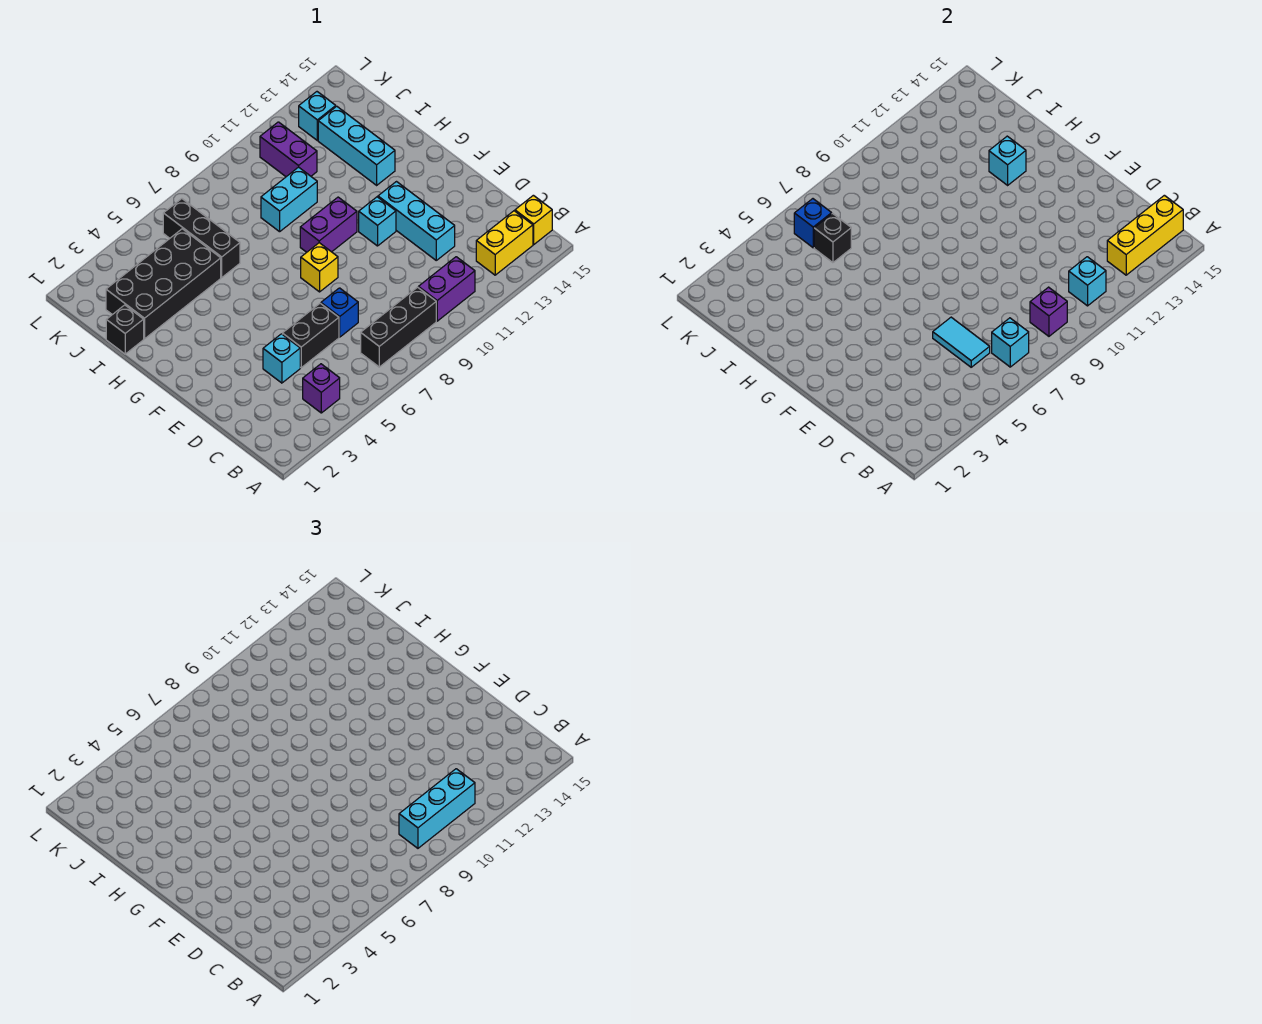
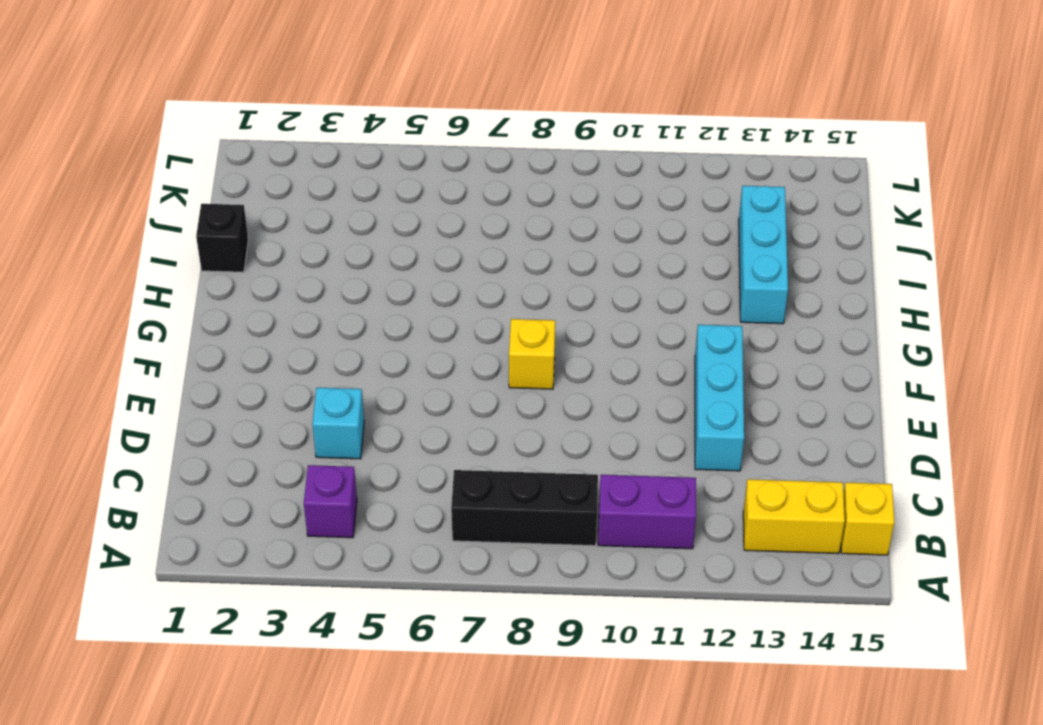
none -> black 1x2 brick [282,303,339,368]
none -> blue 1x1 brick [321,288,358,337]
none -> cyan 1x1 brick [359,197,396,246]

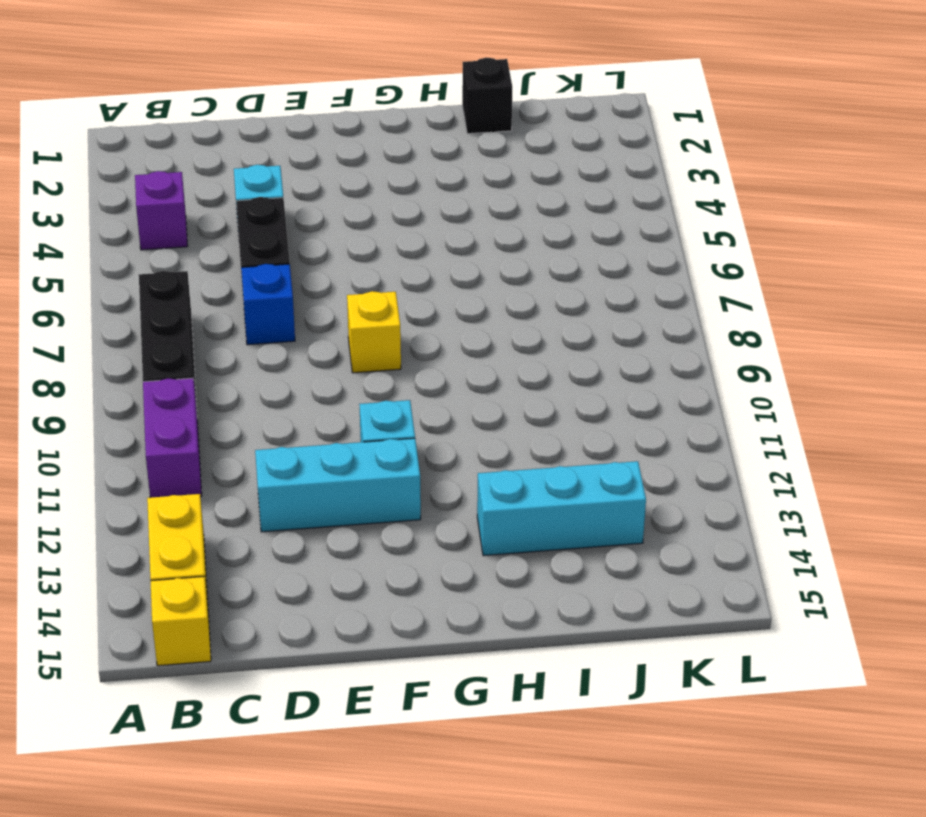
none -> purple 1x2 brick [300,197,357,252]
none -> black 2x4 brick [106,229,221,339]
none -> black 1x3 brick [163,199,240,277]

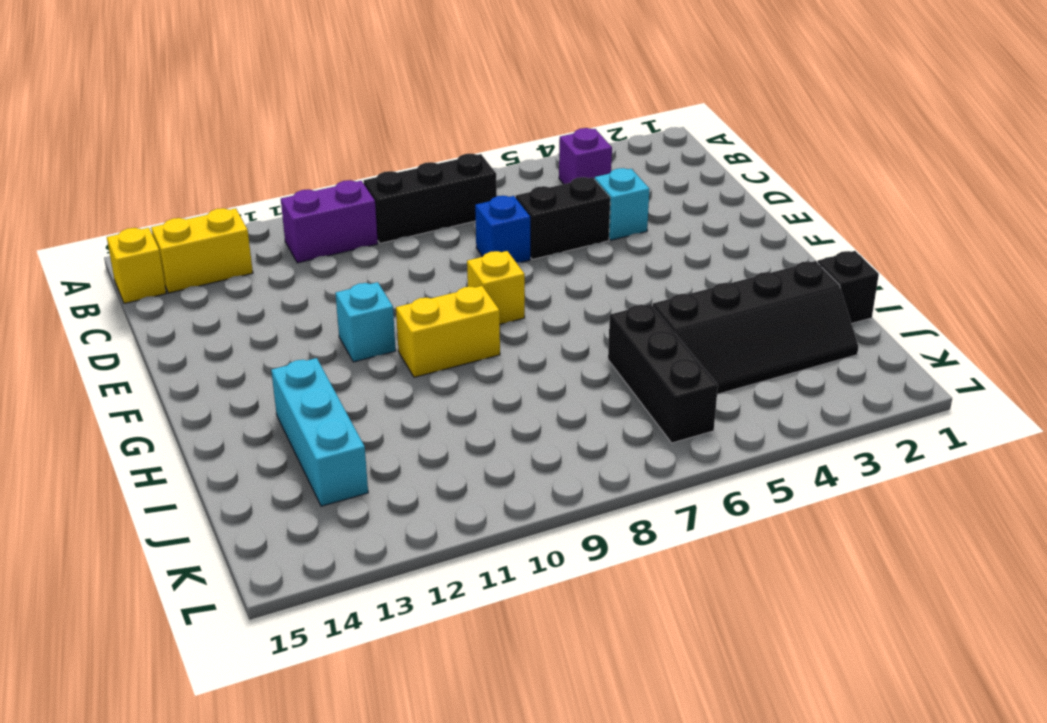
yellow 1x2 brick [396,286,500,377] -> purple 1x2 brick [300,197,357,252]
black 2x4 slope [653,261,858,394] -> black 2x4 brick [106,229,221,339]
none -> cyan 1x3 brick [378,182,455,260]
none -> cyan 1x2 brick [261,167,317,232]
none -> purple 1x2 brick [260,122,317,177]

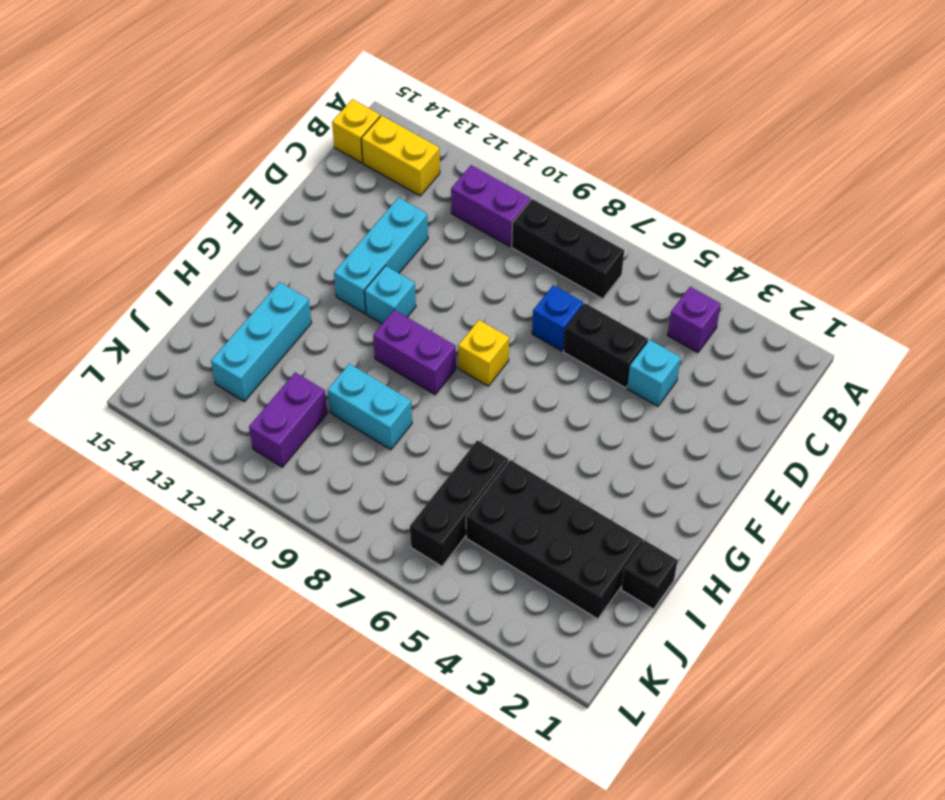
none -> cyan 1x1 brick [299,92,336,140]
none -> cyan 1x1 brick [992,318,1029,367]
none -> purple 1x1 brick [1030,287,1067,336]

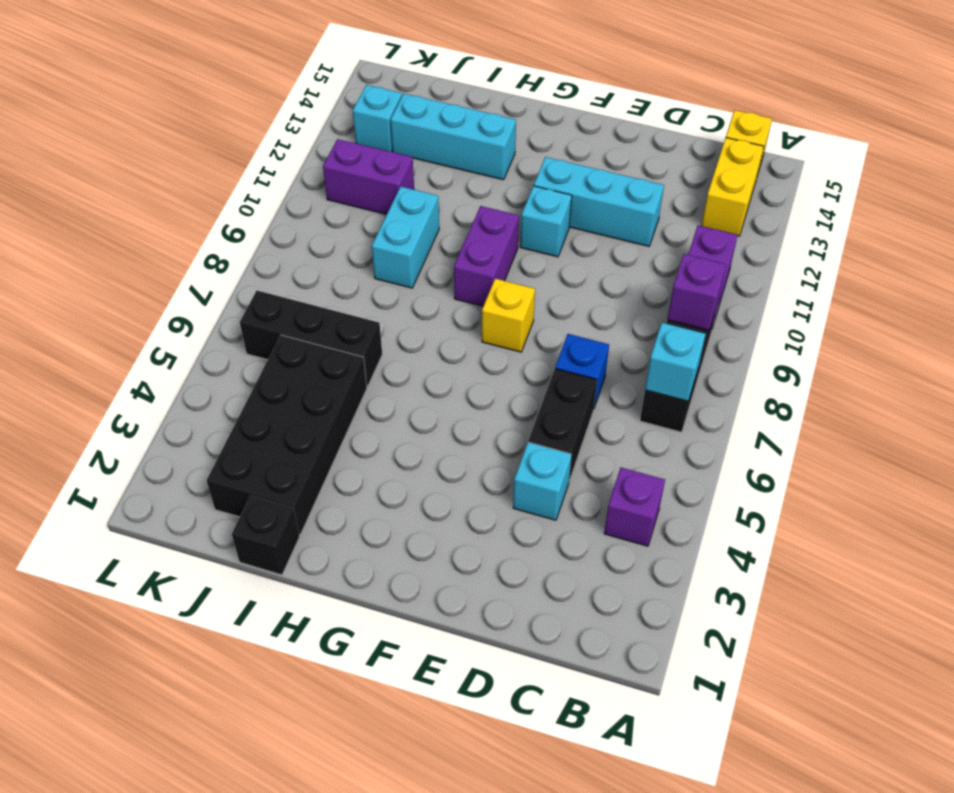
none -> cyan 1x1 brick [1069,257,1106,306]
none -> yellow 1x3 brick [1107,195,1183,275]
none -> cyan 1x2 tile [933,317,990,367]

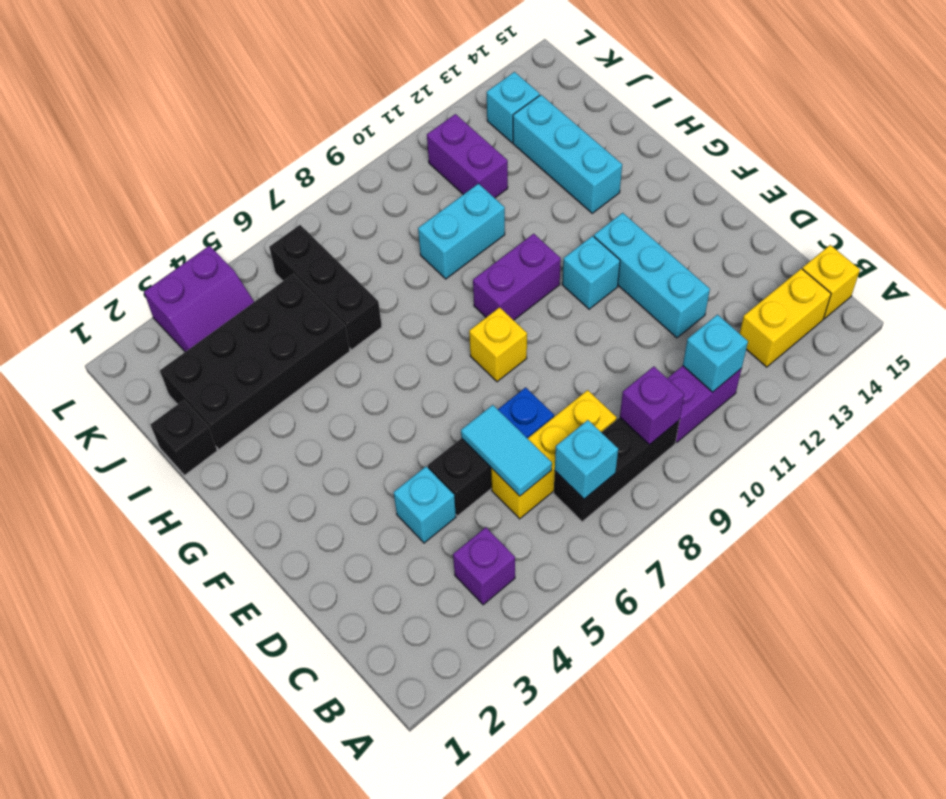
yellow 1x3 brick [491,390,617,519] -> yellow 1x3 brick moved to [1107,195,1183,275]
purple 2x2 slope [144,246,254,352] -> none
none -> cyan 1x1 brick [989,136,1026,185]
none -> black 1x1 brick [814,214,851,263]
none -> blue 1x1 brick [794,199,832,248]

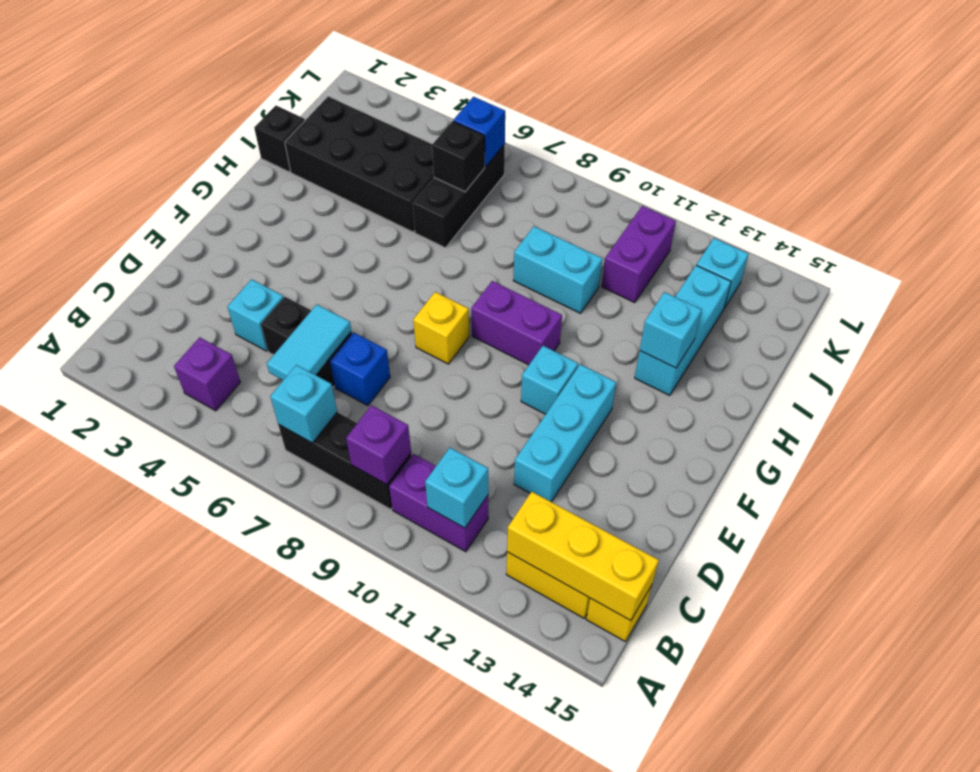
none -> cyan 1x3 brick [399,769,475,848]

